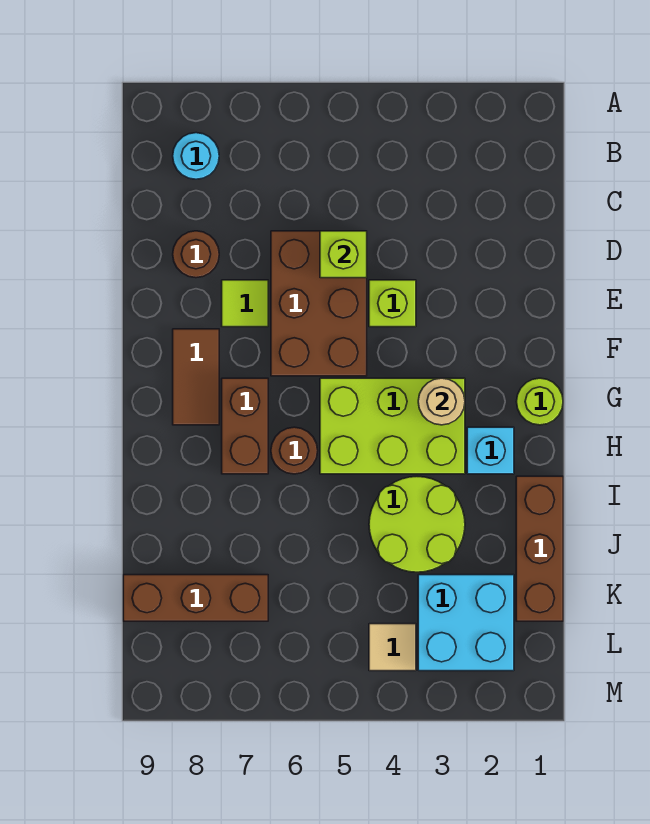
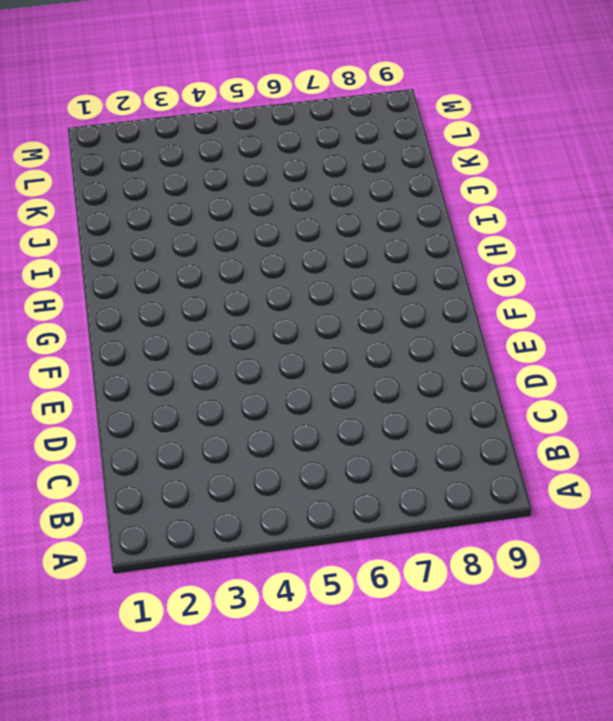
none -> cyan 1x1 round brick [173,133,219,179]
none -> brown 2x3 brick [271,231,367,376]
none -> brown 1x1 round brick [173,231,219,278]

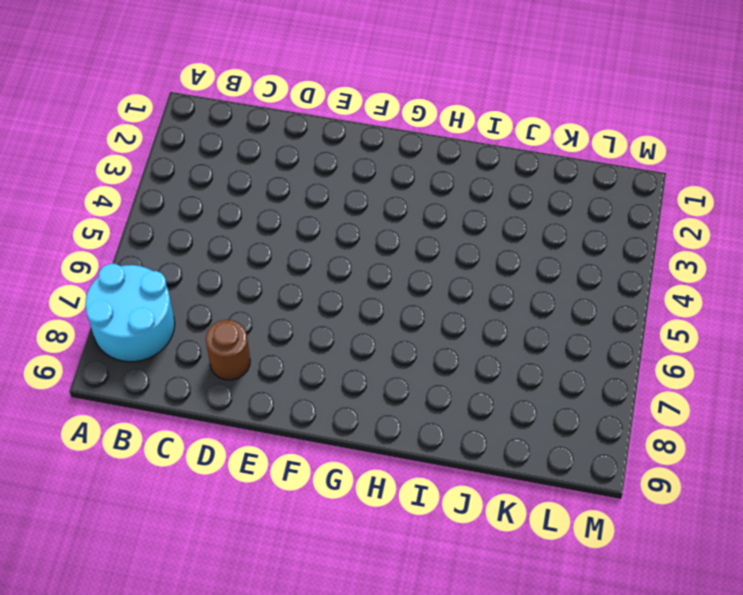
cyan 2x2 round brick [85,264,175,362] -> cyan 1x1 round brick [173,133,219,179]
none -> brown 2x3 brick [271,231,367,376]
none -> lime 1x1 brick [369,280,416,327]
none -> lime 1x1 tile [222,280,268,327]

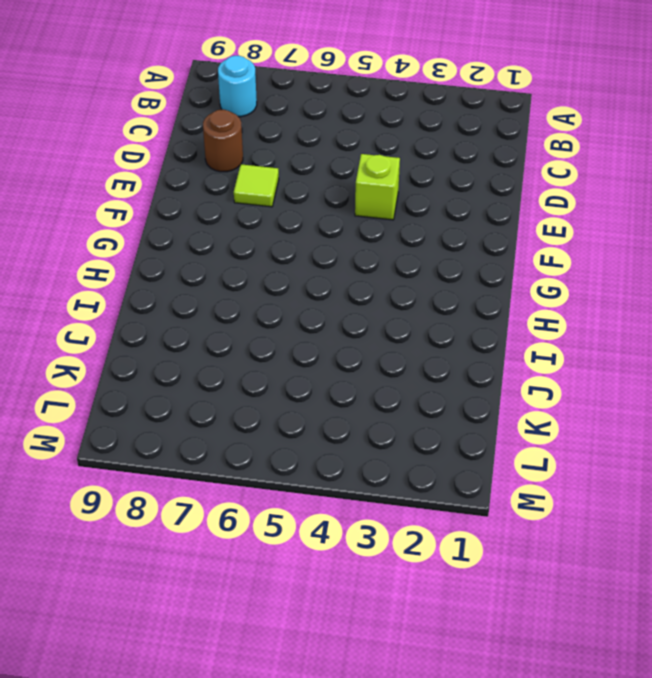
none -> brown 2x3 brick [271,231,367,376]
none -> brown 1x2 tile [173,329,219,425]
none -> lime 1x1 round brick [516,378,563,425]

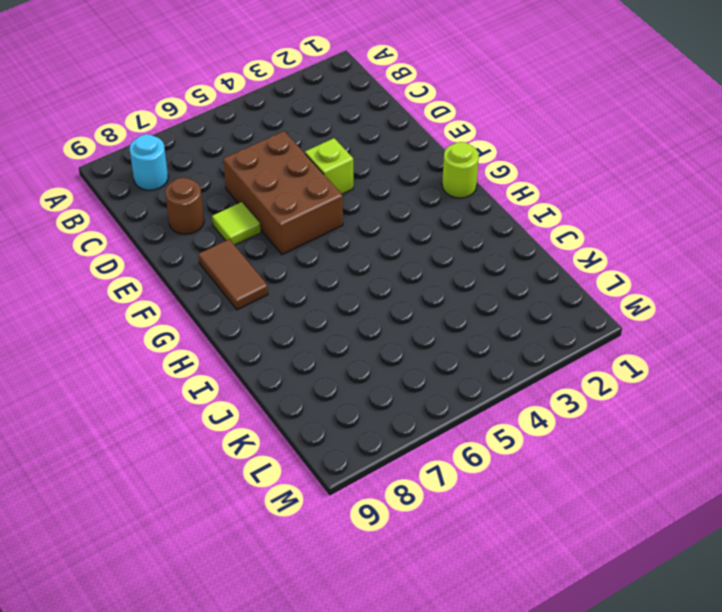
none -> lime 2x3 brick [320,378,465,474]
none -> brown 1x2 brick [222,378,268,474]
none -> cyan 1x1 brick [467,427,514,474]

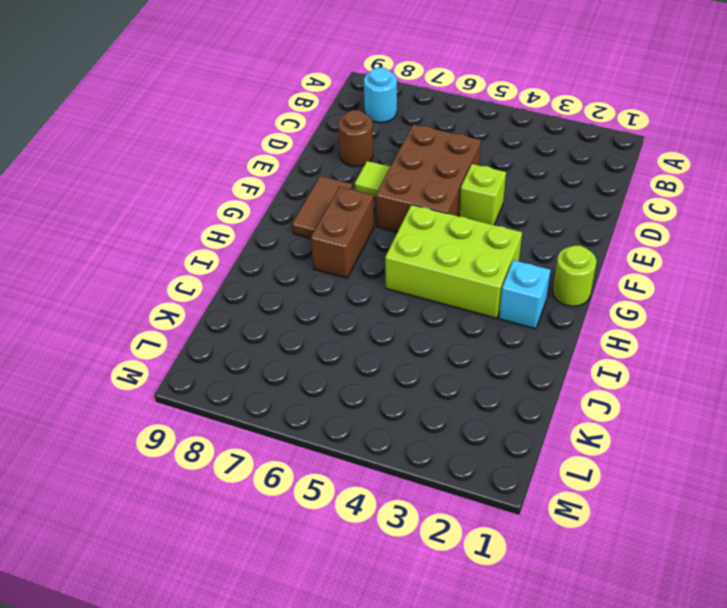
none -> brown 1x1 round brick [271,427,318,474]
none -> brown 1x3 brick [516,476,563,621]
none -> lime 2x2 round brick [369,477,465,572]

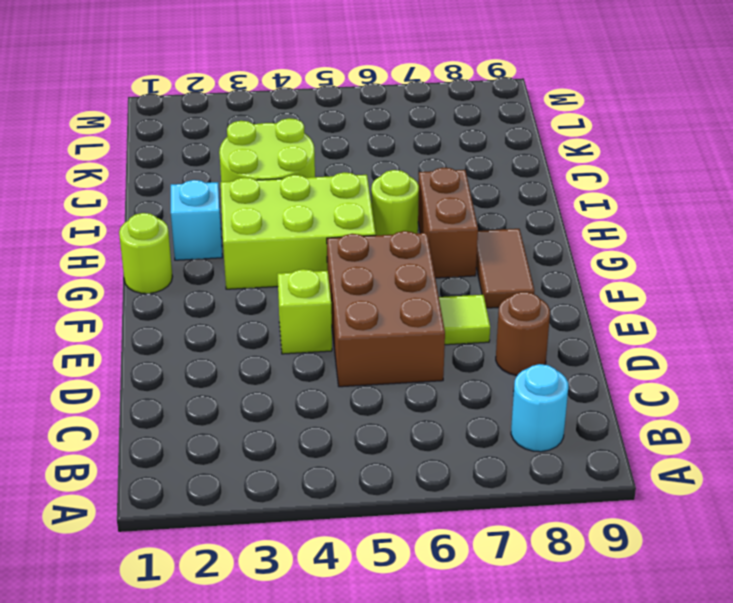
lime 1x1 round brick [371,170,419,235] -> brown 1x1 round brick [271,427,318,474]
none -> brown 1x3 brick [516,476,563,621]
none -> cyan 2x2 brick [418,575,514,671]
none -> brown 1x3 brick [123,575,268,621]

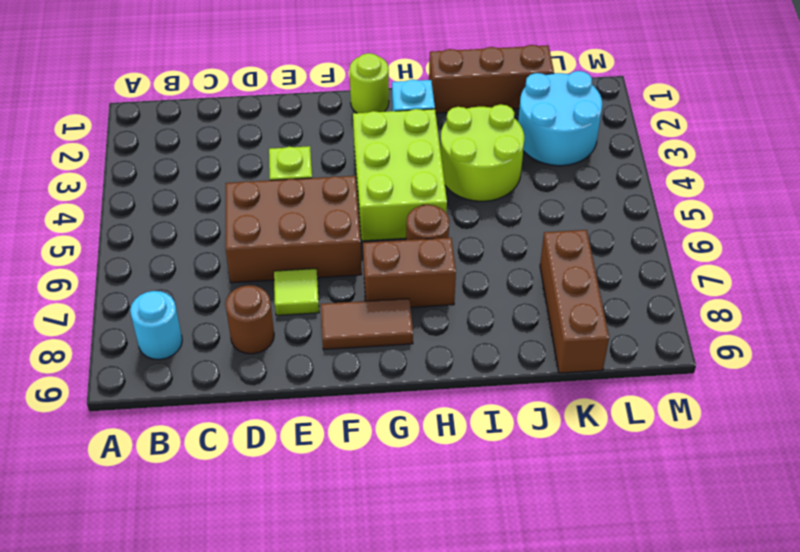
cyan 2x2 round brick [518,71,602,166] -> cyan 2x2 brick [418,575,514,671]
none -> tan 1x1 tile [369,624,416,671]
none -> lime 1x1 brick [320,231,367,278]
none -> tan 1x1 round brick [418,378,465,425]

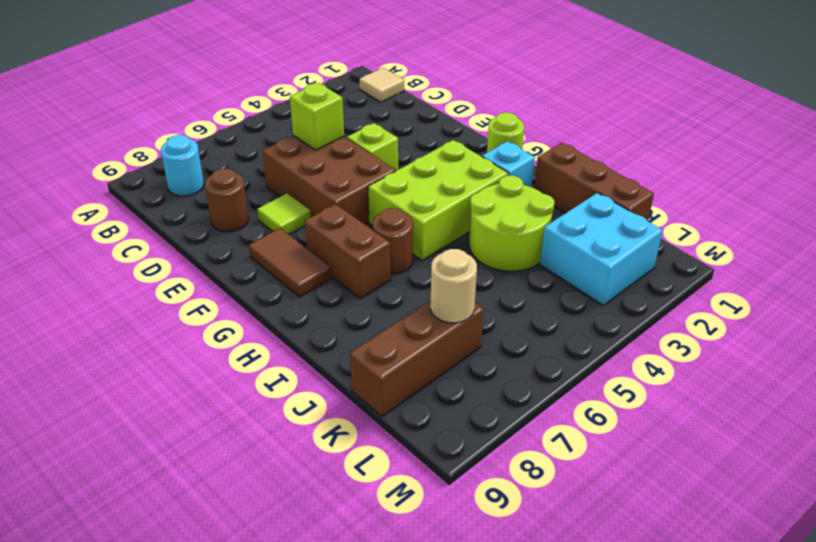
tan 1x1 tile [360,68,404,102] -> tan 1x1 tile moved to [369,624,416,671]
tan 1x1 round brick [430,249,477,323] -> tan 1x1 round brick moved to [418,378,465,425]

